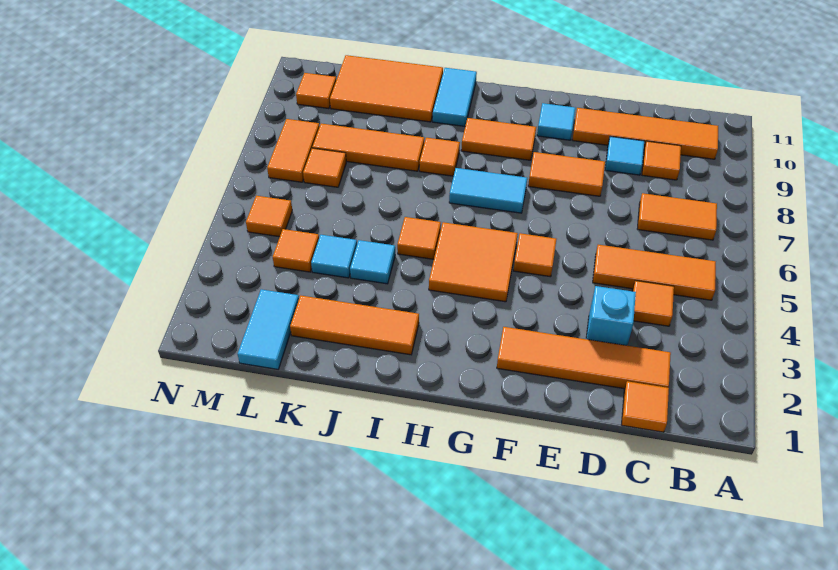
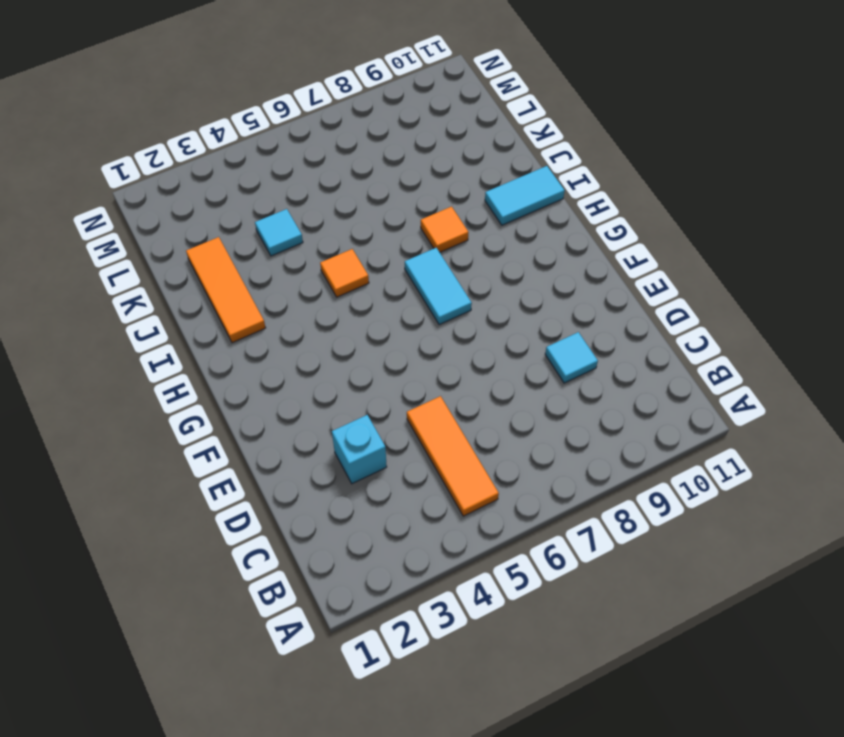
none -> orange 1x2 tile [638,193,717,240]
none -> orange 1x4 tile [573,108,718,159]
none -> orange 1x1 tile [622,381,669,432]

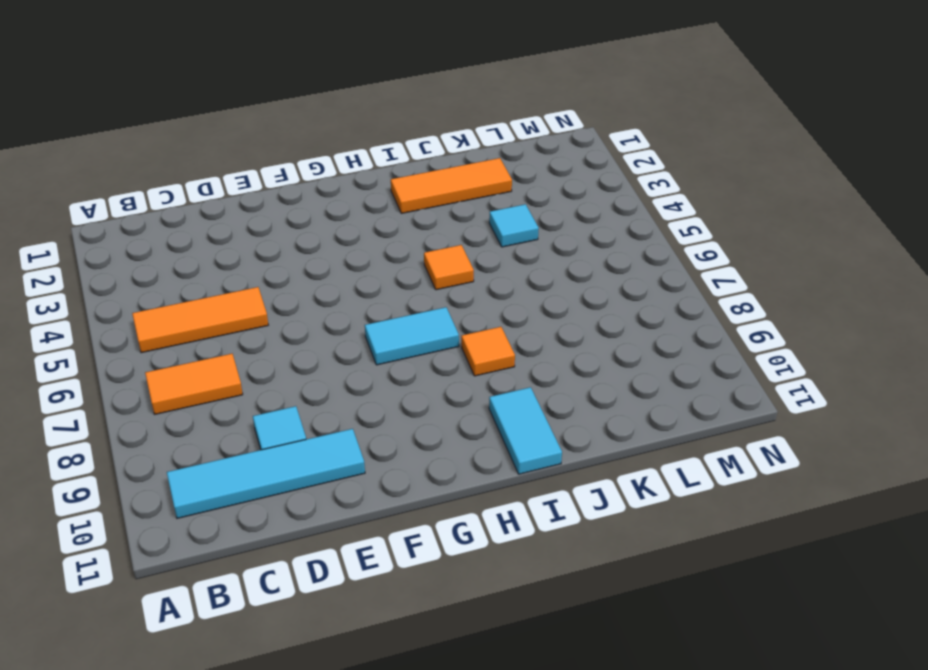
cyan 1x4 tile [167,429,365,518] -> orange 1x4 tile [573,108,718,159]
none -> orange 1x1 tile [622,381,669,432]
none -> orange 1x4 tile [497,327,671,389]
none -> orange 1x1 tile [632,281,674,326]

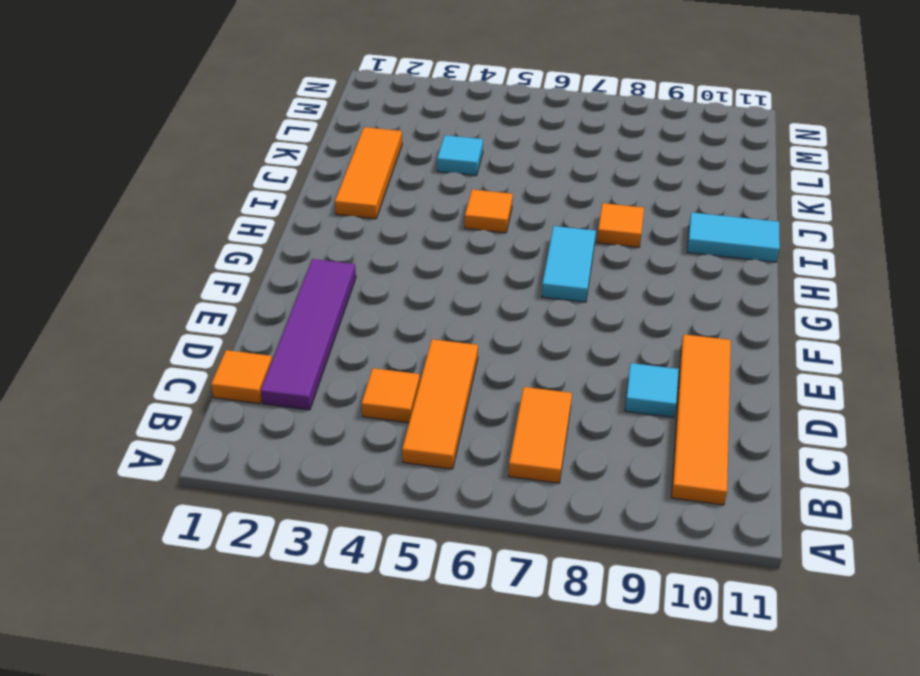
purple 1x4 tile [261,259,356,410] -> orange 1x4 tile [497,327,671,389]
none -> orange 1x1 tile [642,141,681,180]
none -> cyan 1x1 brick [586,286,636,346]
none -> orange 1x2 tile [528,152,605,196]

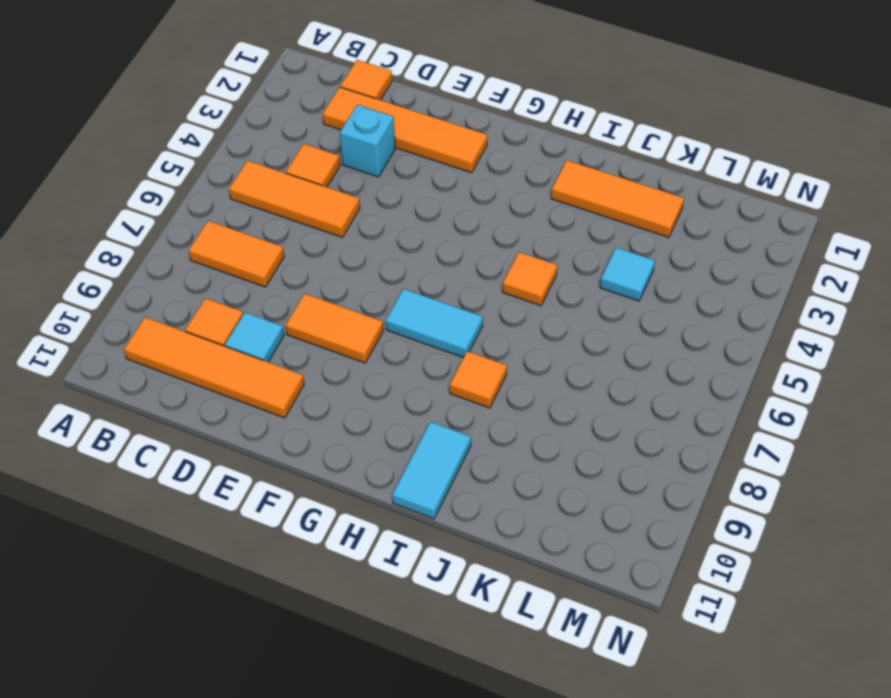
none -> orange 1x1 tile [514,233,556,277]
none -> cyan 1x1 tile [537,103,575,140]
none -> orange 2x2 tile [429,222,518,302]

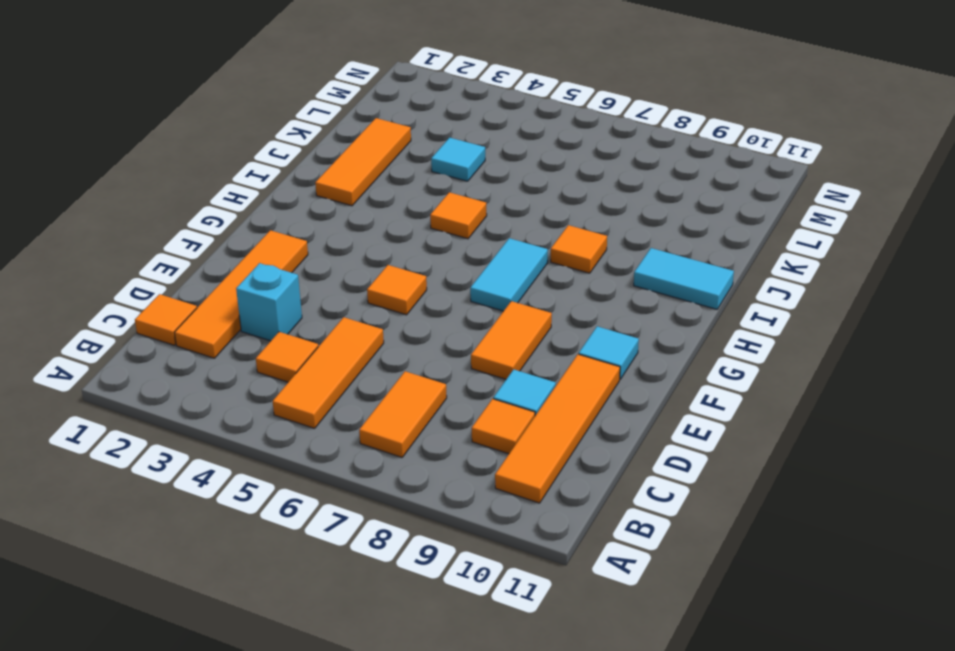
none -> orange 2x2 tile [429,222,518,302]
none -> orange 1x2 tile [461,118,536,160]
none -> cyan 1x1 tile [350,240,395,284]

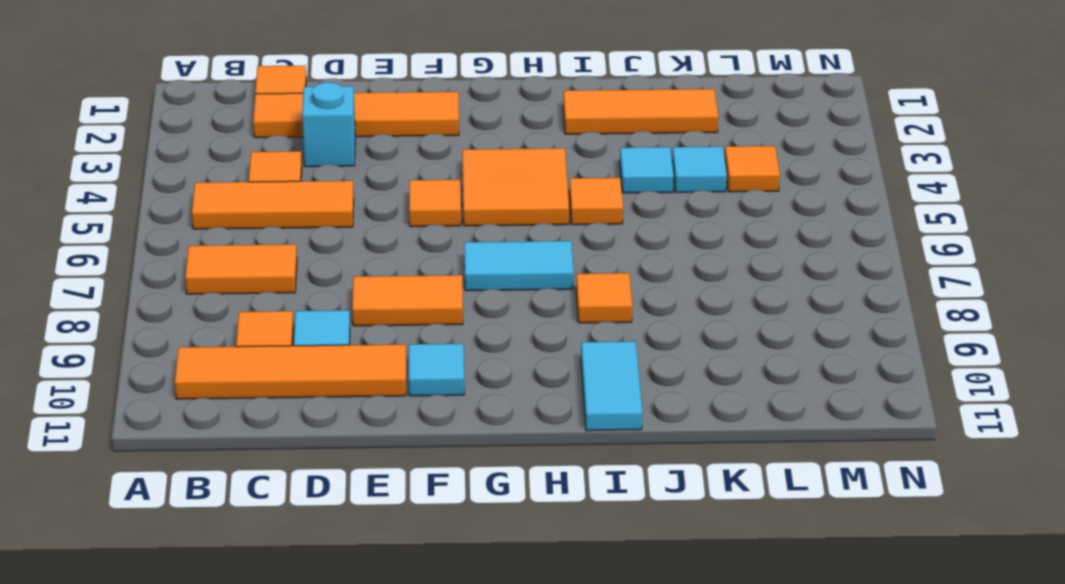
none -> orange 1x2 tile [461,118,536,160]
none -> orange 1x3 tile [312,124,424,171]
none -> orange 2x3 tile [330,55,443,122]

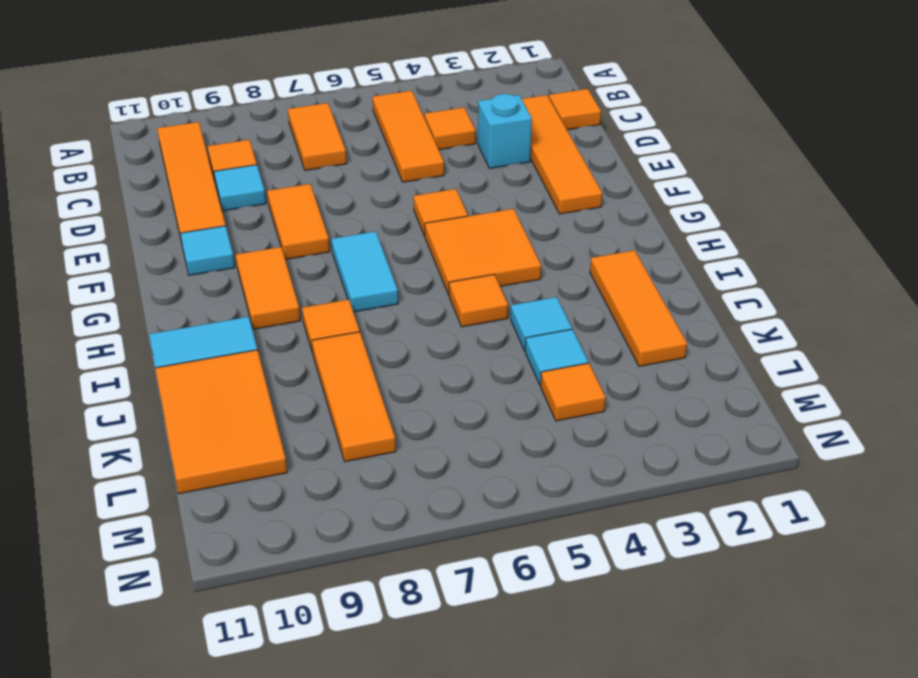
none -> cyan 1x2 tile [238,289,299,369]
none -> orange 1x1 tile [303,148,346,187]
none -> orange 1x1 tile [246,196,292,237]

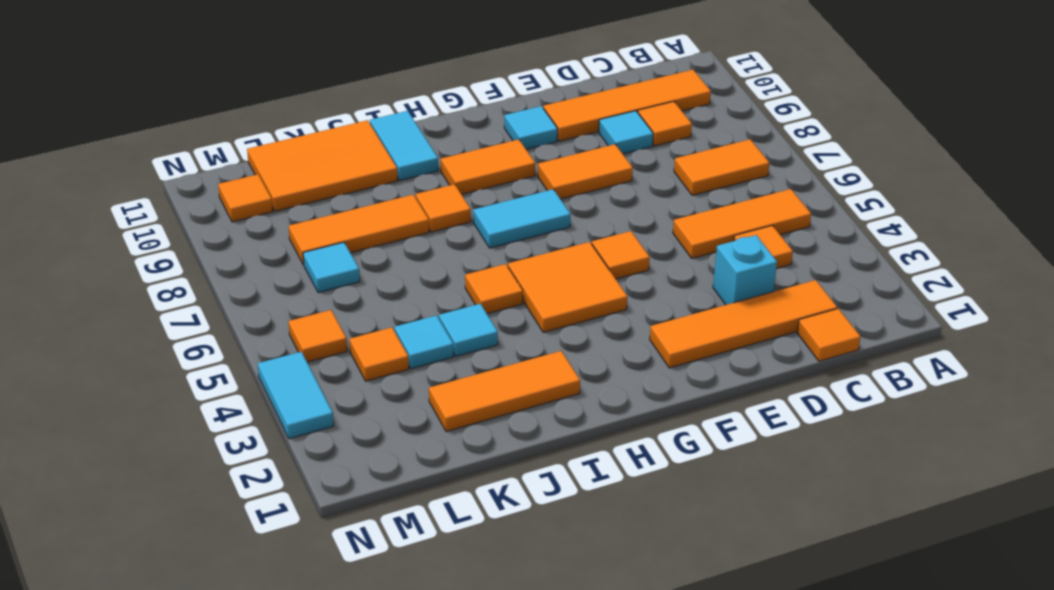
cyan 1x1 tile [303,242,360,293] -> orange 1x1 tile [303,148,346,187]
cyan 1x2 tile [258,352,334,439] -> cyan 1x2 tile moved to [238,289,299,369]
none -> orange 1x2 tile [267,119,320,182]

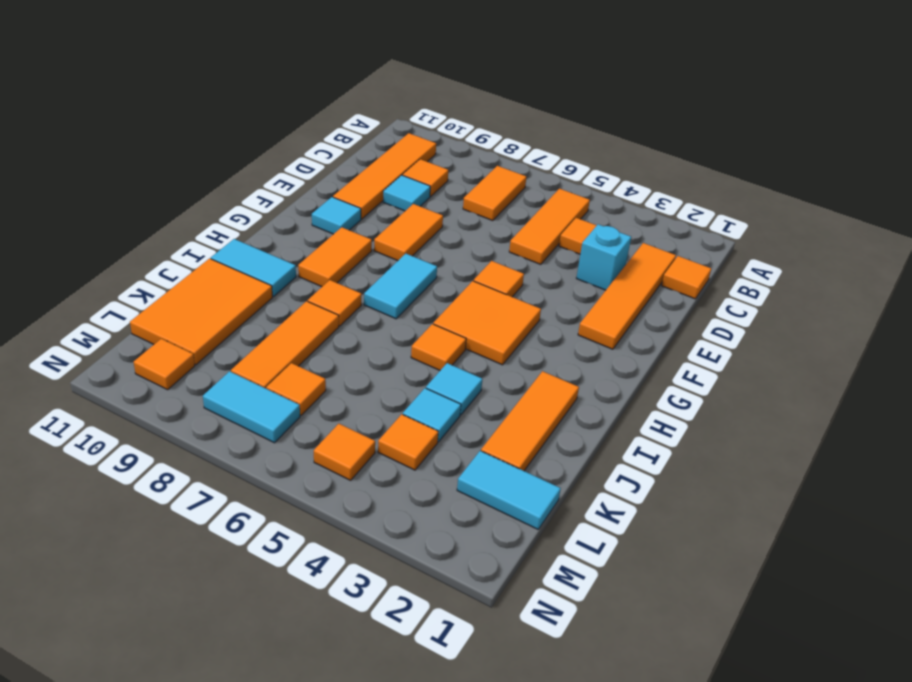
cyan 1x2 tile [203,371,300,443] -> orange 1x2 tile [267,119,320,182]

